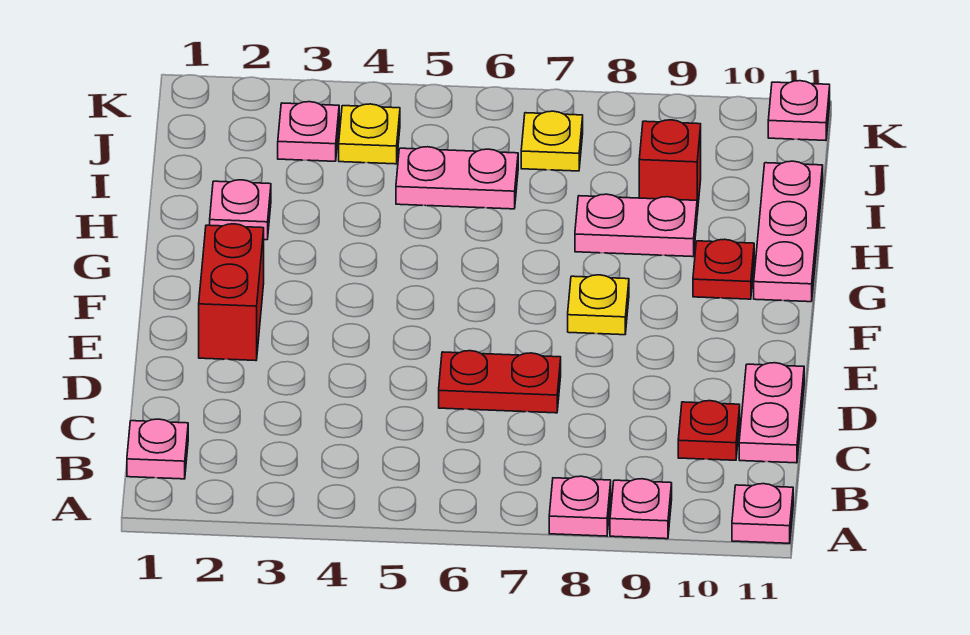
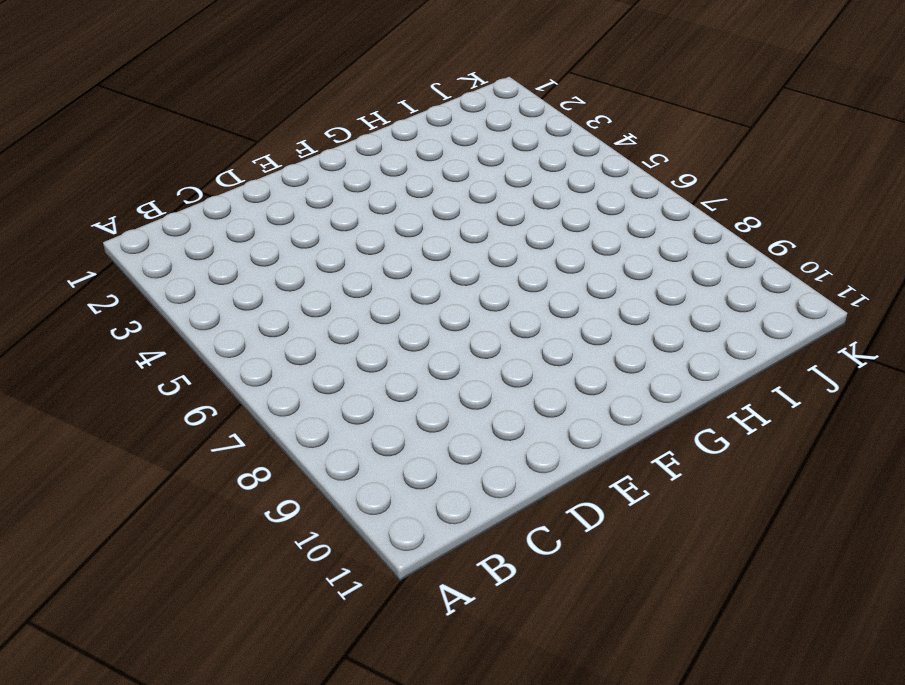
none -> pink 1x1 plate [549,476,611,536]
none -> pink 1x1 plate [610,479,672,539]
none -> pink 1x1 plate [732,484,793,543]

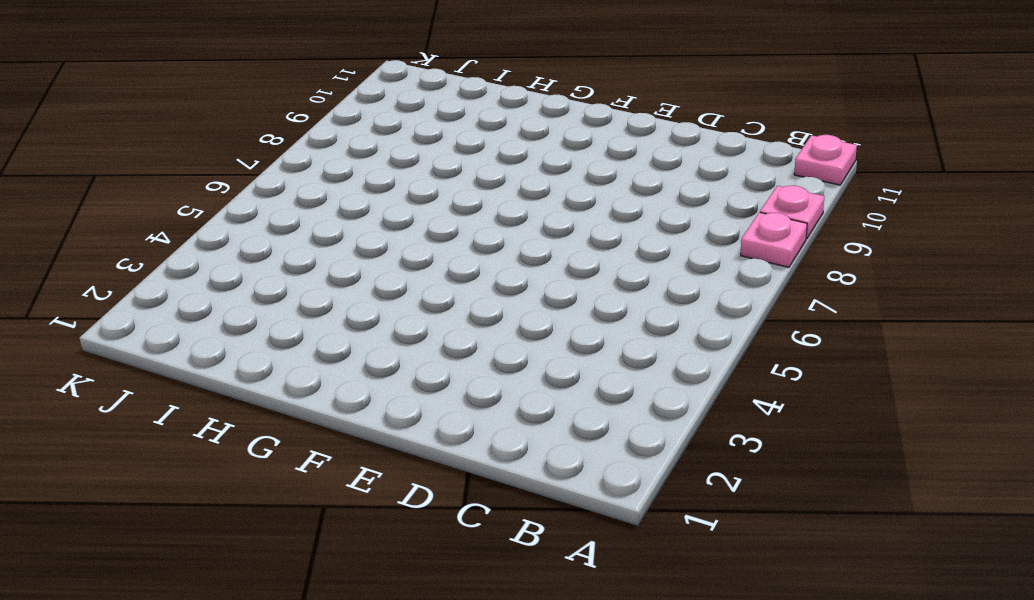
none -> pink 1x1 plate [127,419,188,479]
none -> red 1x1 plate [678,401,740,460]
none -> pink 1x2 plate [739,363,804,463]

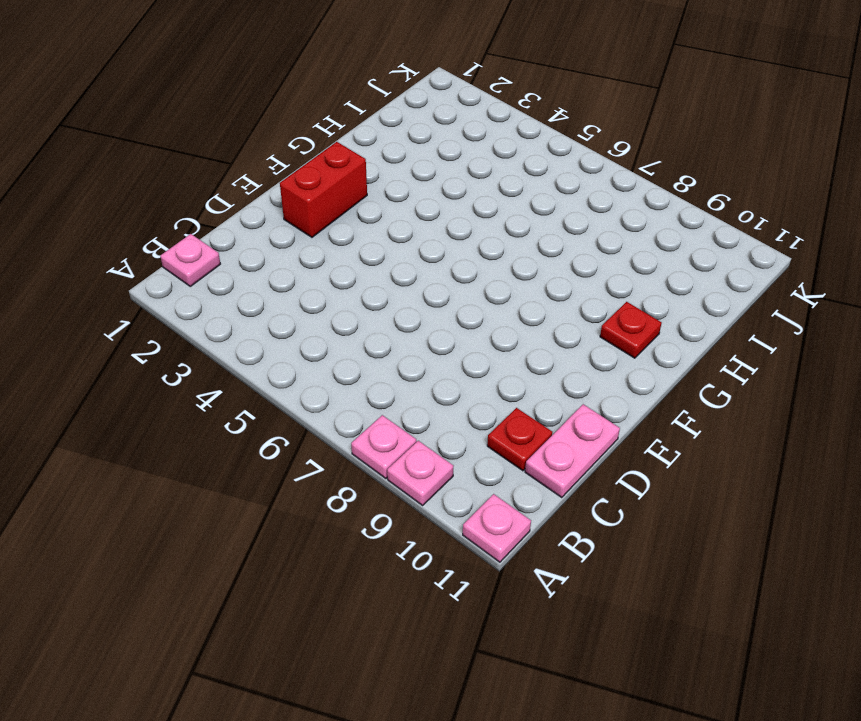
none -> red 1x2 plate [439,351,561,413]
none -> yellow 1x1 plate [568,275,629,335]
none -> pink 1x3 plate [754,161,823,302]

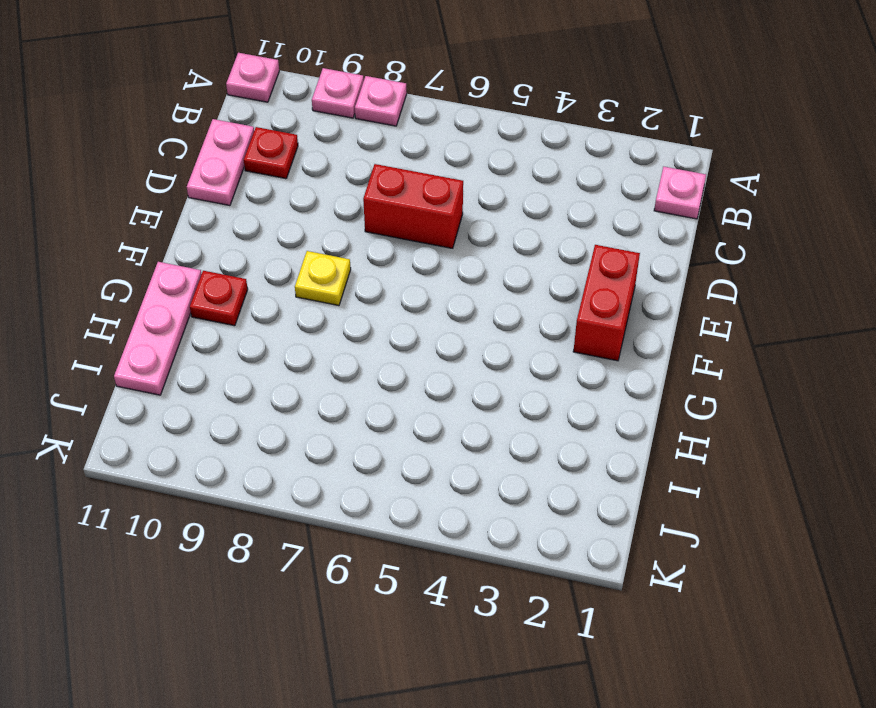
red 1x2 brick [363,164,463,248] -> red 1x2 plate [439,351,561,413]
none -> pink 1x1 plate [210,180,271,240]
none -> pink 1x2 plate [575,194,697,257]
none -> pink 1x2 plate [396,147,518,209]

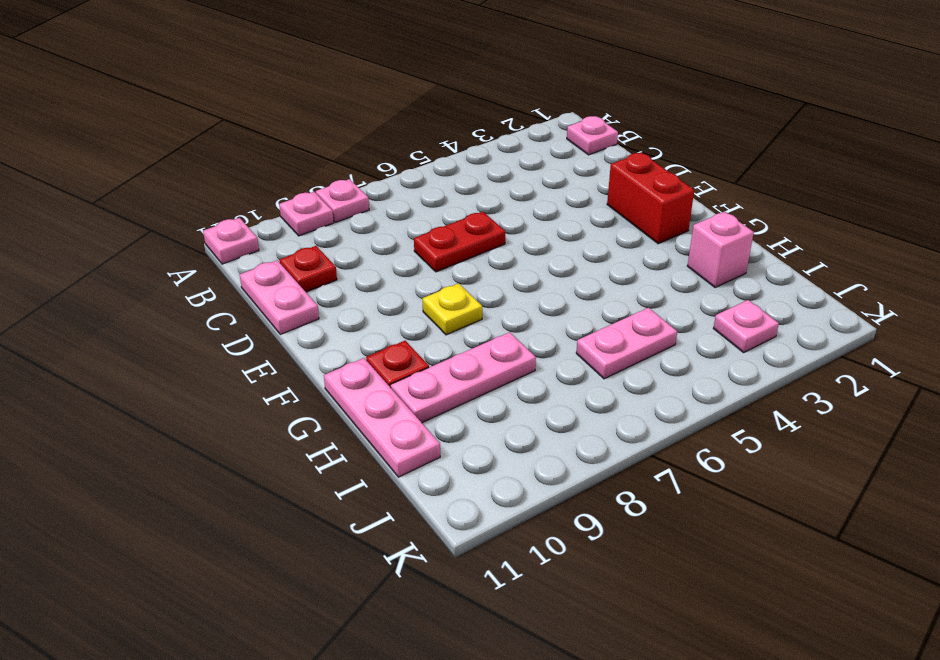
pink 1x1 brick [687,212,754,287] -> pink 1x1 plate [210,180,271,240]
pink 1x3 plate [391,332,536,423] -> pink 1x2 plate [575,194,697,257]
none -> red 1x1 brick [639,120,701,214]
none -> yellow 1x1 plate [339,104,400,164]
none -> yellow 1x1 plate [521,111,583,171]

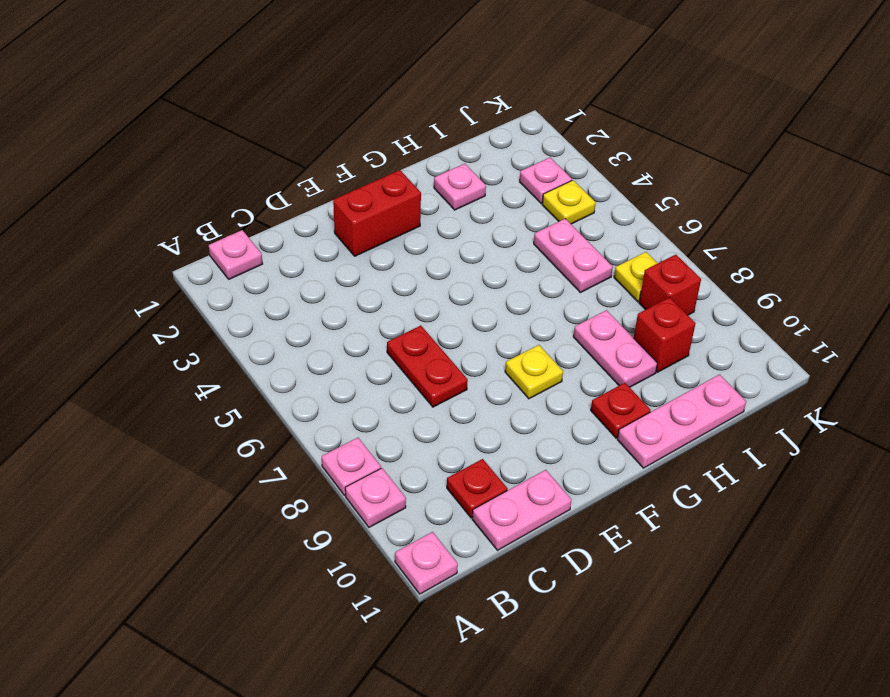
red 1x1 brick [639,255,701,315] -> none
none -> pink 1x1 plate [768,81,830,141]

